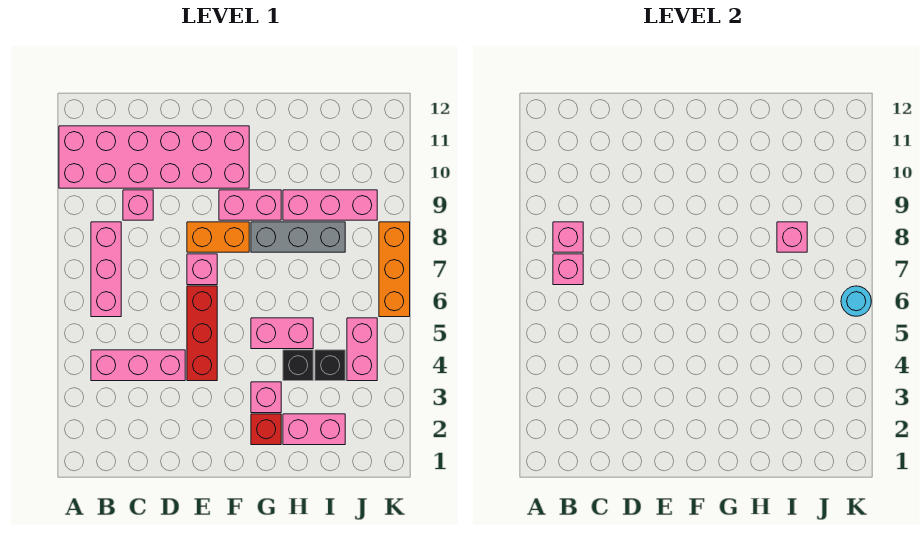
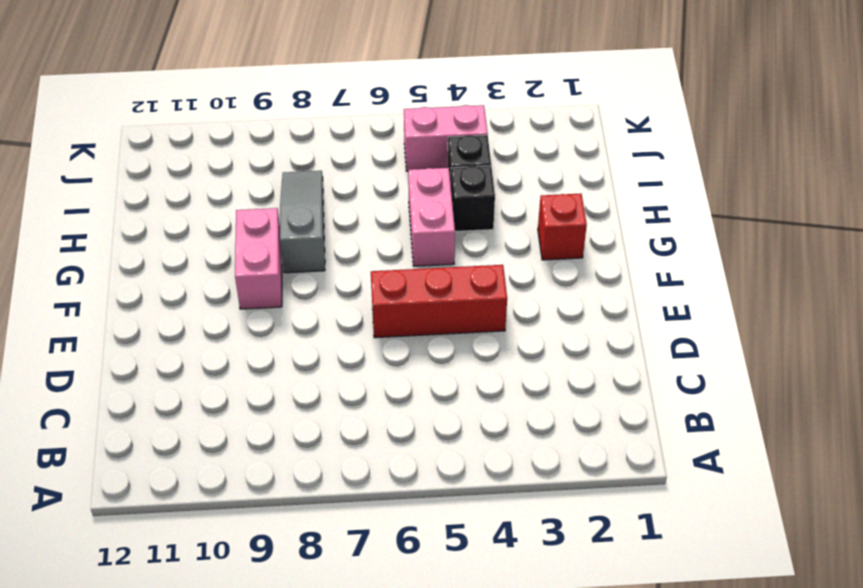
grey 1x3 slope [280,171,325,273] -> grey 1x3 brick [251,222,345,252]
none -> pink 2x6 brick [59,126,249,188]
none -> pink 1x3 brick [91,350,185,381]
none -> pink 1x3 brick [91,222,121,317]

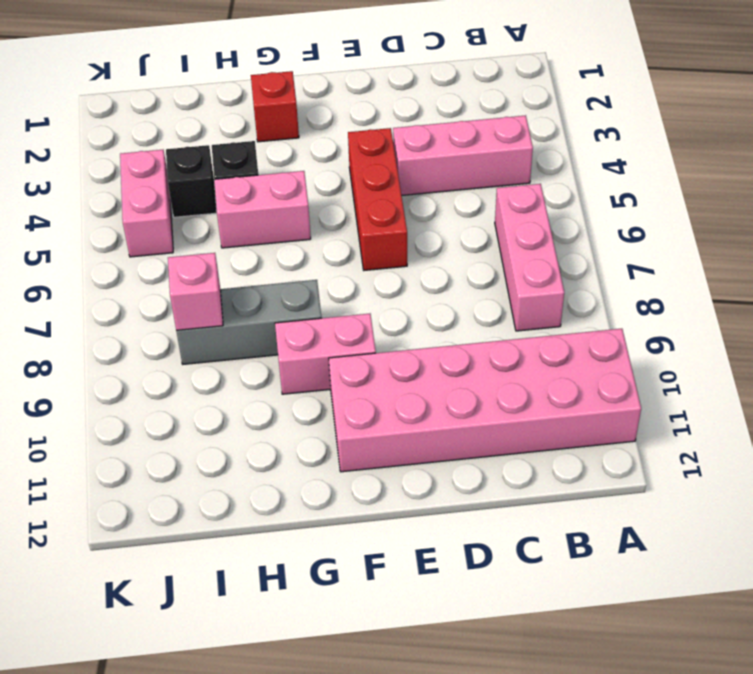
none -> pink 1x1 brick [123,190,153,220]
none -> pink 1x1 brick [187,254,217,285]
none -> orange 1x2 brick [187,222,249,252]

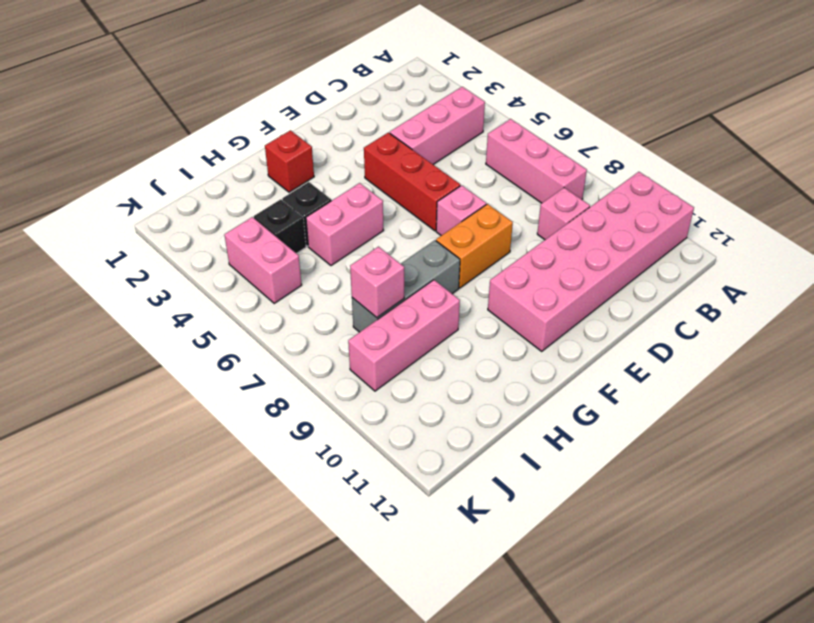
none -> pink 1x2 brick [219,190,281,220]
none -> pink 1x1 brick [251,382,281,413]
none -> pink 1x2 brick [283,414,345,445]

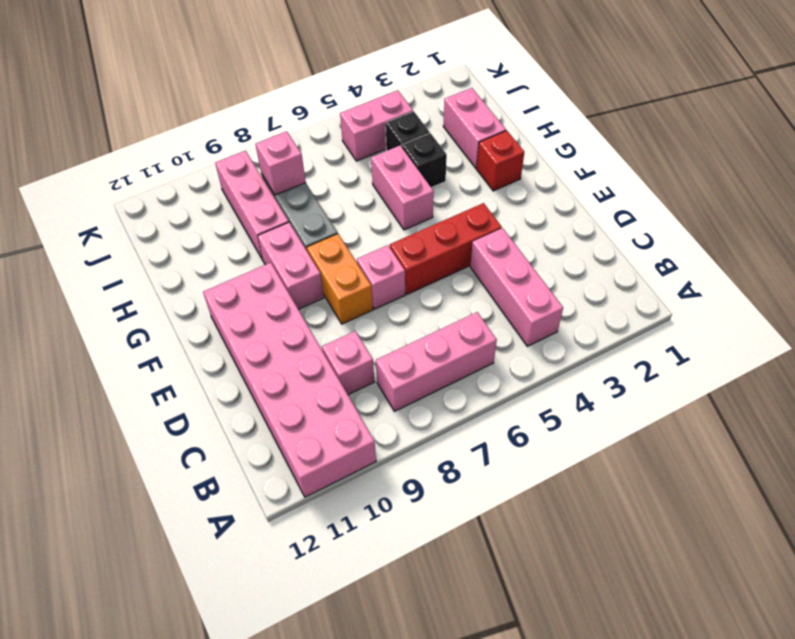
none -> pink 1x1 brick [251,382,281,413]
none -> orange 1x3 brick [379,222,410,317]
none -> pink 1x1 brick [553,254,583,285]

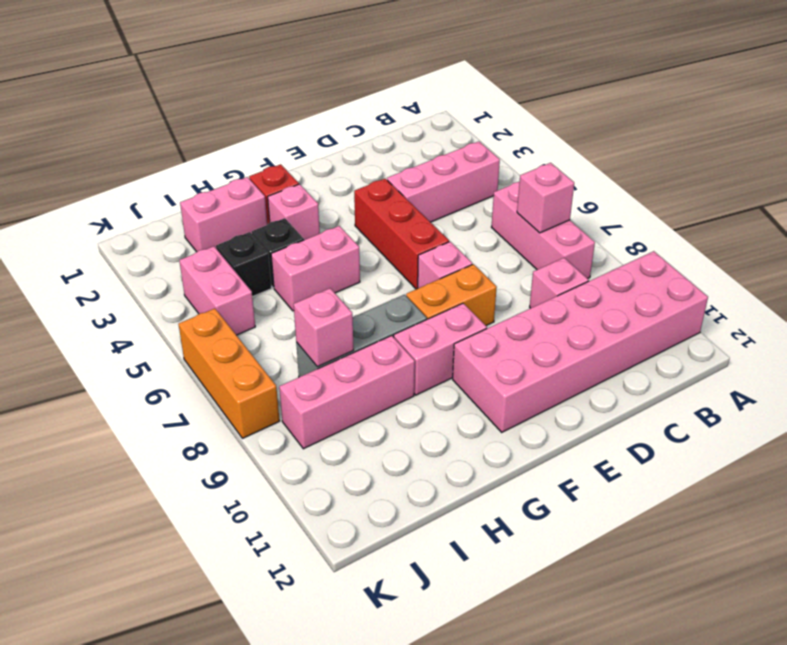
none -> pink 1x1 brick [553,222,583,252]
none -> cyan 1x1 round brick [841,286,871,316]

